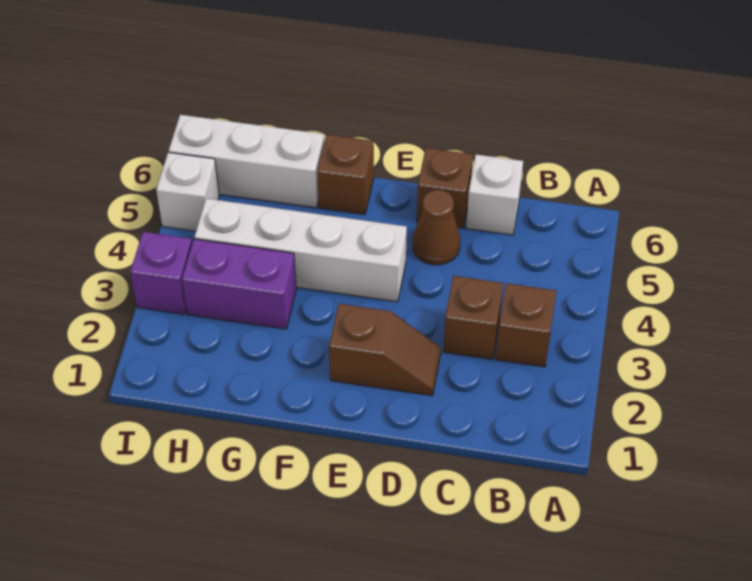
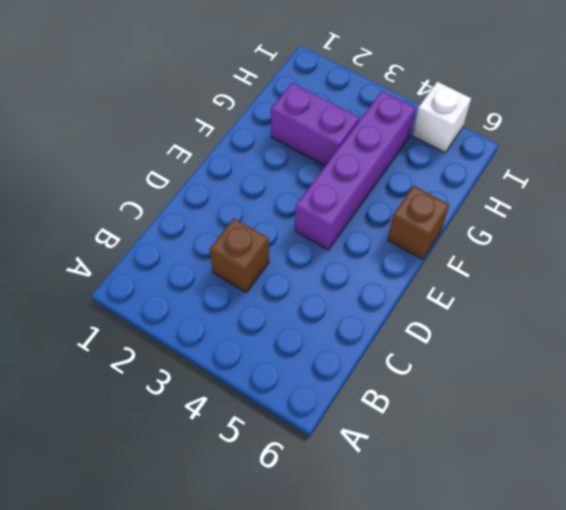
purple 1x4 brick [295,91,416,250] -> white 1x4 brick [194,198,407,302]
purple 1x2 brick [271,83,359,166] -> purple 1x2 brick turned to [182,239,296,329]
none -> brown 1x1 brick [496,283,556,367]
none -> white 1x1 brick [466,155,523,235]
none -> brown 1x2 slope [329,304,441,396]

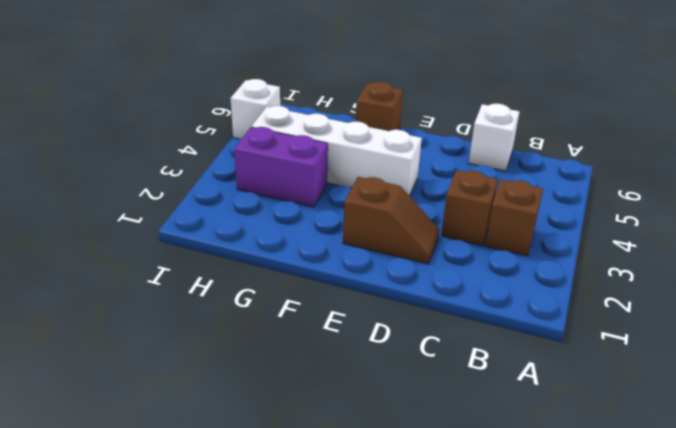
none -> brown 1x1 cone [413,190,460,265]
none -> brown 1x1 brick [417,148,473,228]
none -> white 1x3 brick [169,115,324,208]

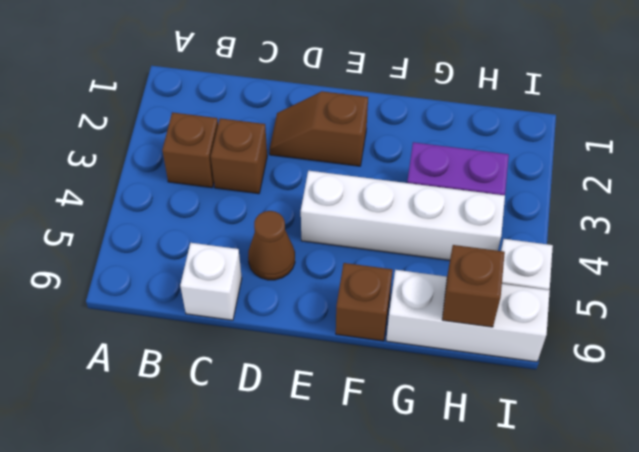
brown 1x1 brick [442,245,505,327] -> brown 1x1 brick moved to [417,148,473,228]
none -> purple 1x1 brick [130,232,192,314]

